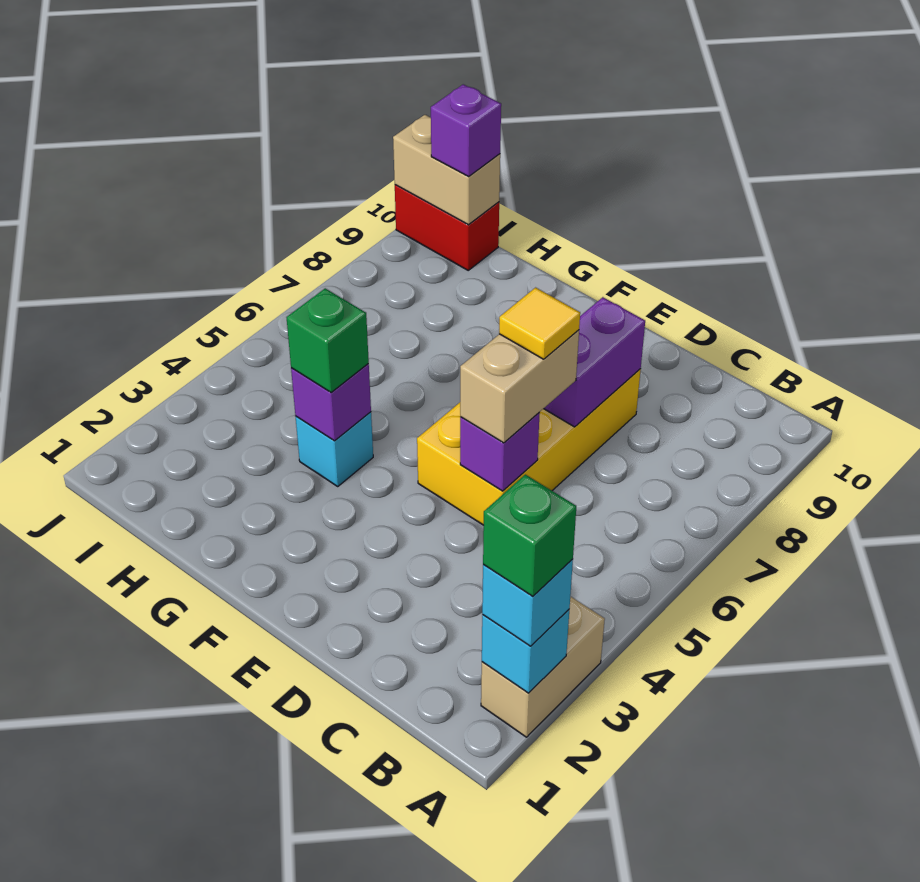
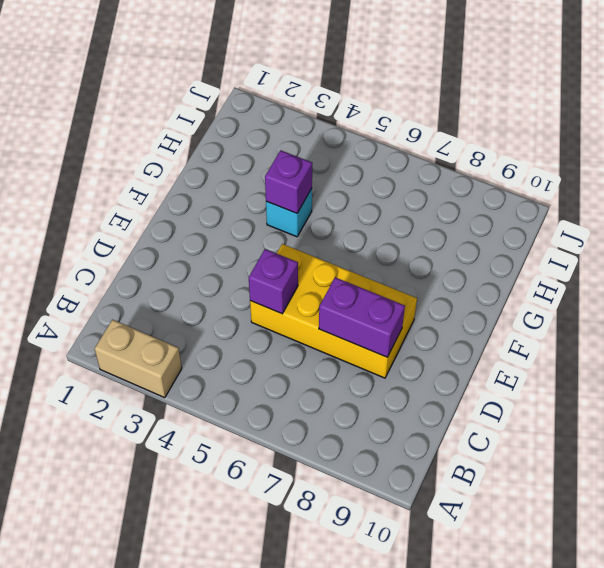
none -> red 1x2 brick [395,185,499,270]
none -> cyan 1x1 brick [482,610,569,693]
none -> tan 1x2 brick [393,115,500,225]

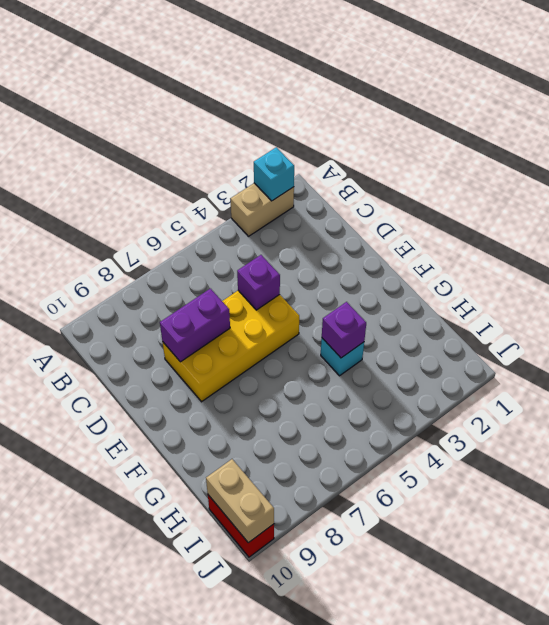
none -> cyan 1x1 brick [482,559,573,646]
none -> tan 1x2 brick [460,330,579,443]
none -> green 1x1 brick [286,288,369,393]

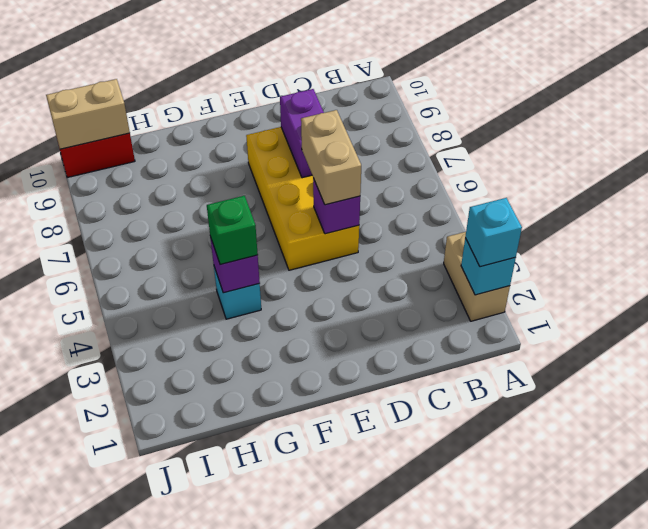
none -> purple 1x1 brick [431,84,501,176]
none -> green 1x1 brick [483,475,576,596]
none -> yellow 1x1 tile [499,288,580,359]

